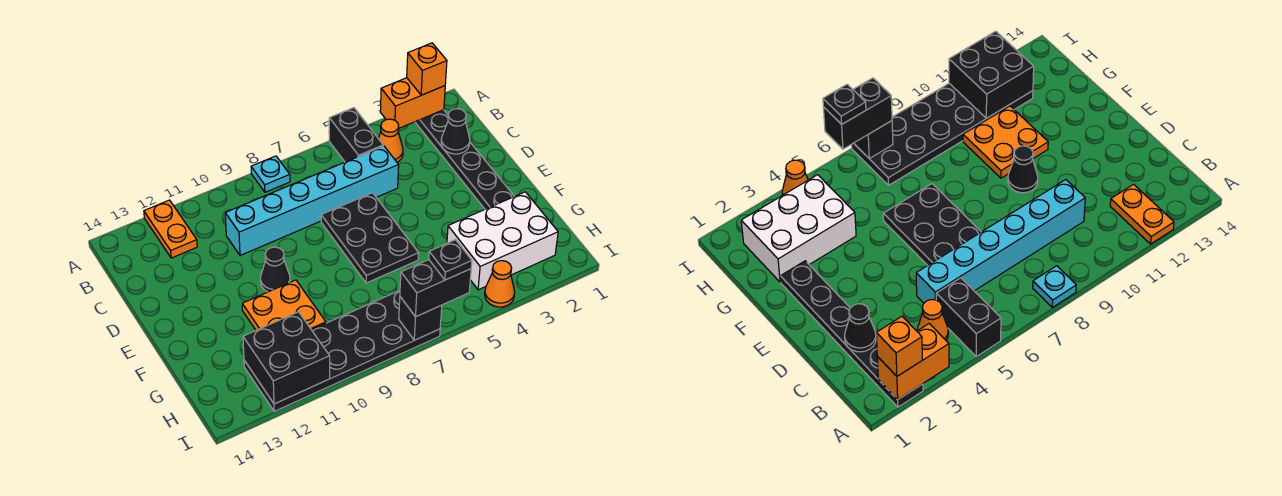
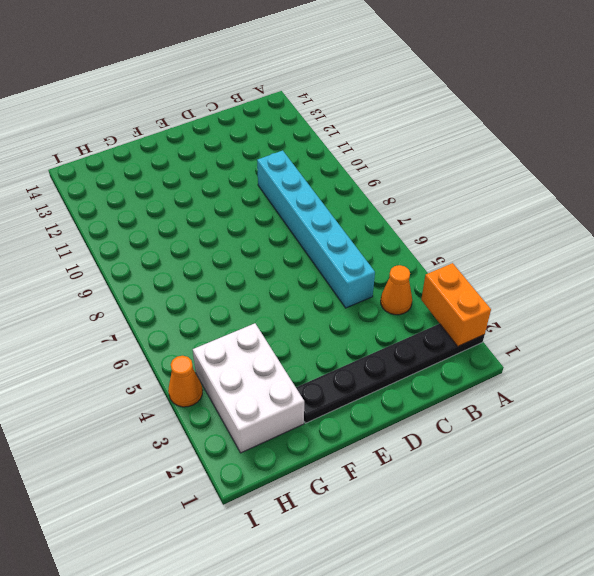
none -> black 1x2 brick [329,108,383,162]
none -> cyan 1x1 plate [251,156,290,192]
none -> orange 1x2 plate [144,200,197,258]

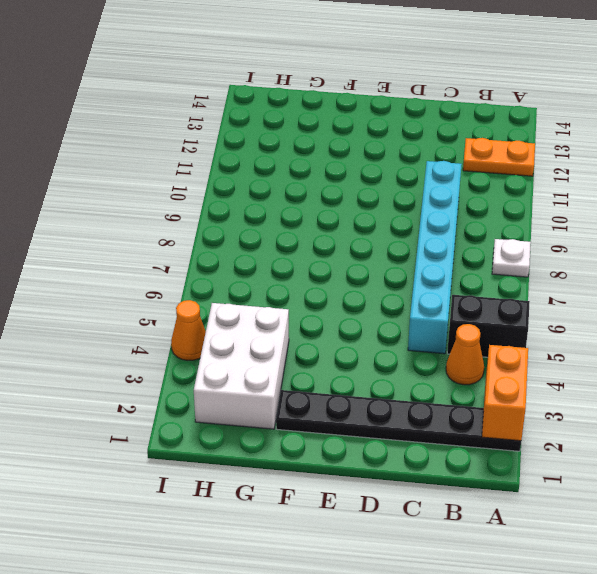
white 1x1 plate [492,239,531,277] -> cyan 1x1 plate [251,156,290,192]
none -> black 2x3 plate [321,193,418,283]
none -> black 1x1 cone [261,247,290,292]
none -> orange 2x2 plate [242,280,326,330]

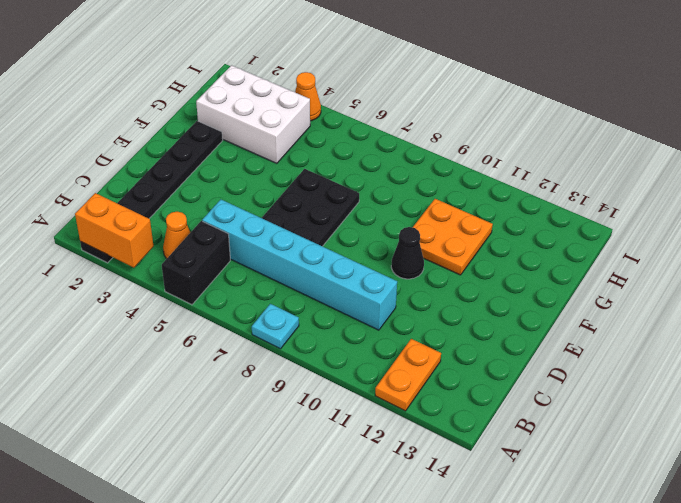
none -> black 2x6 plate [244,291,440,411]
none -> black 1x1 cone [441,109,470,154]
none -> black 2x2 brick [243,312,330,404]

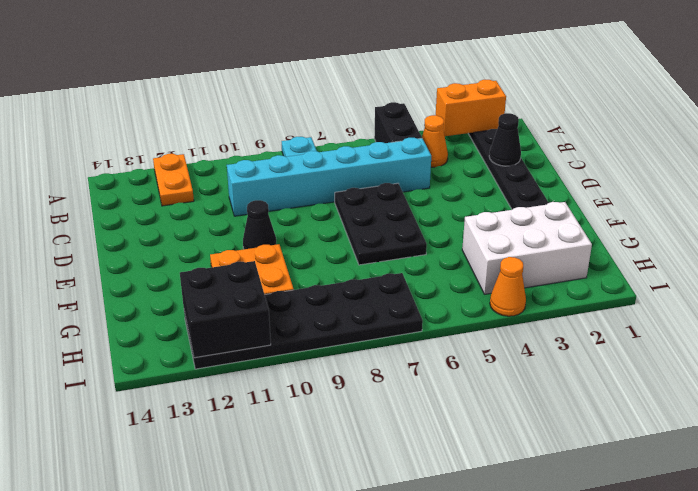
none -> black 1x1 brick [399,297,442,340]
none -> orange 1x1 brick [407,43,447,95]
none -> black 1x2 brick [400,260,471,317]

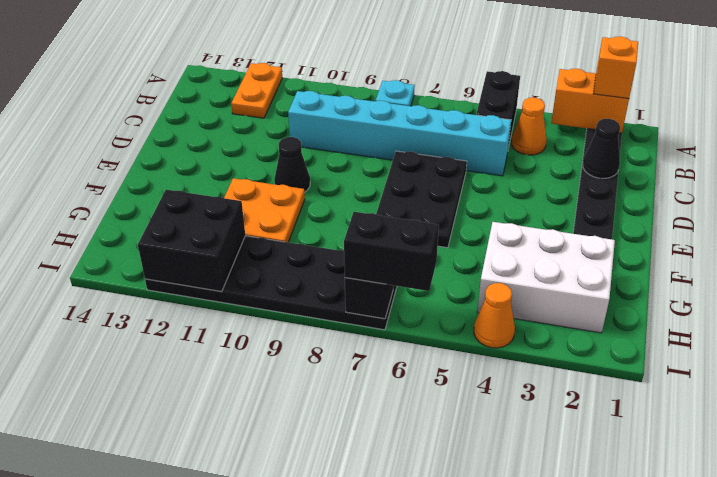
none -> black 1x1 plate [429,240,472,280]

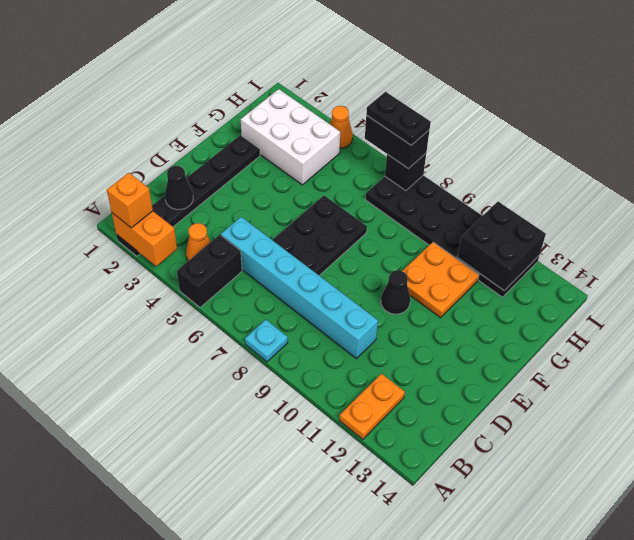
black 1x2 plate [366,92,431,145] -> black 1x1 plate [429,240,472,280]

